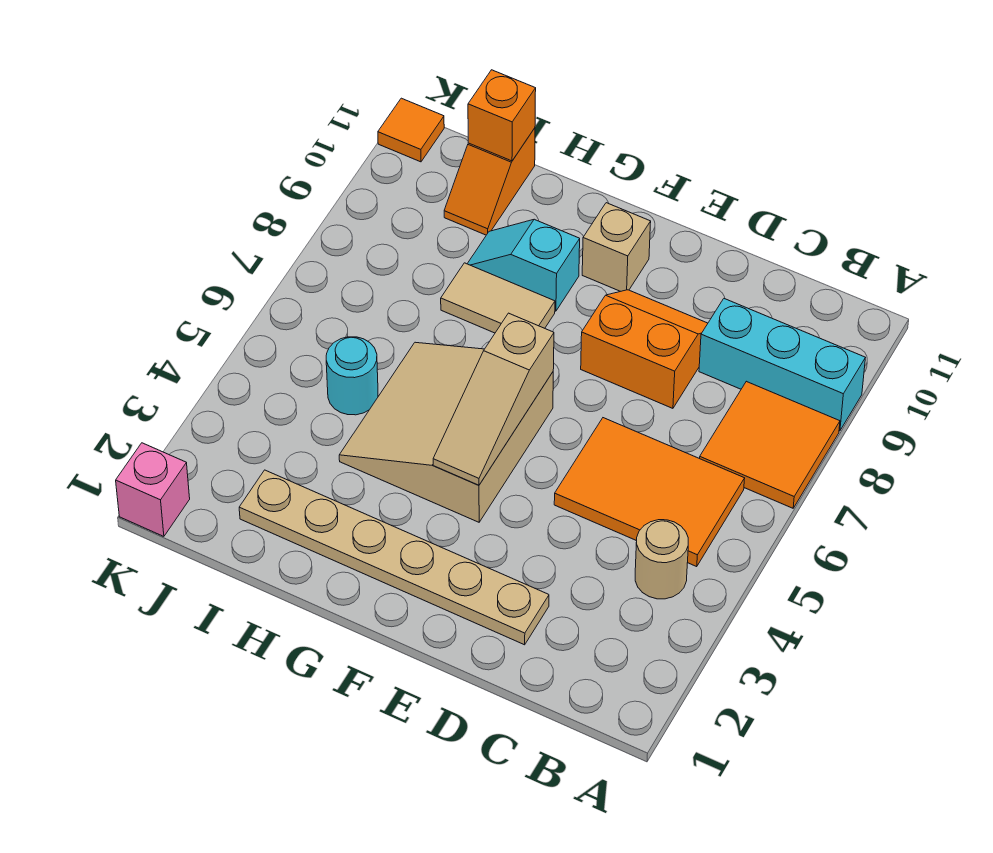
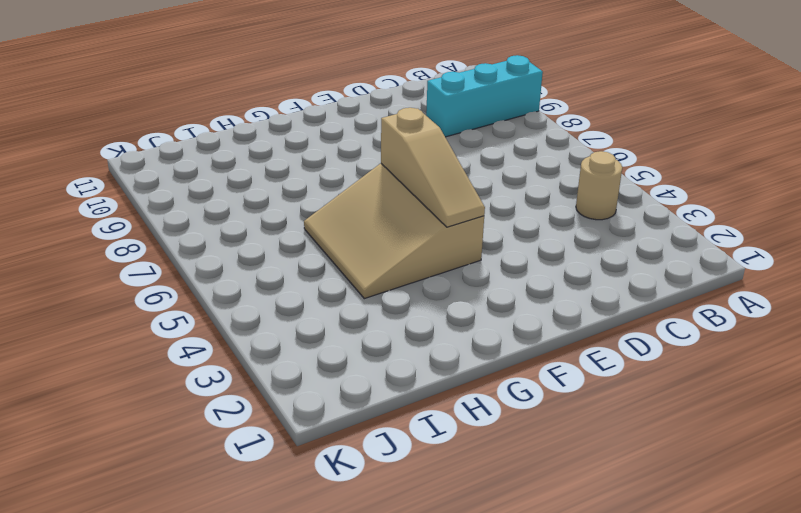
none -> orange 2x2 tile [700,381,840,508]
none -> orange 2x3 tile [554,418,745,567]
none -> tan 1x6 plate [239,470,549,645]

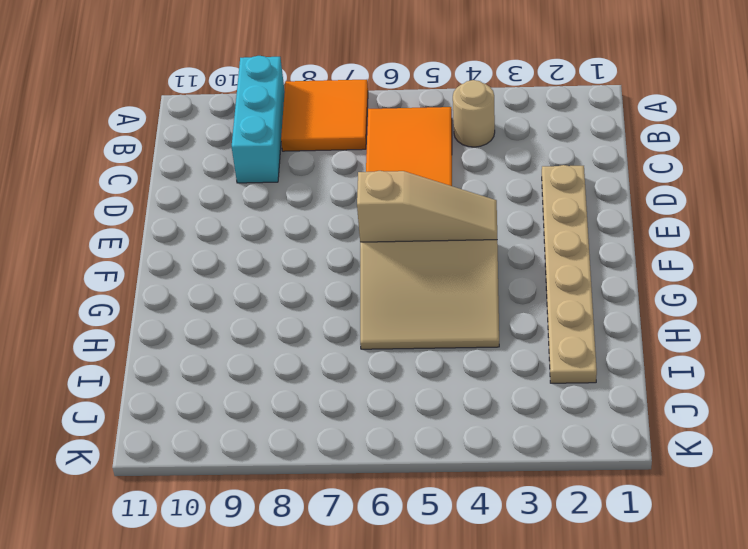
none -> orange 2x2 slope [581,290,708,408]
none -> tan 1x1 brick [582,203,651,291]
none -> tan 1x2 tile [441,263,555,333]

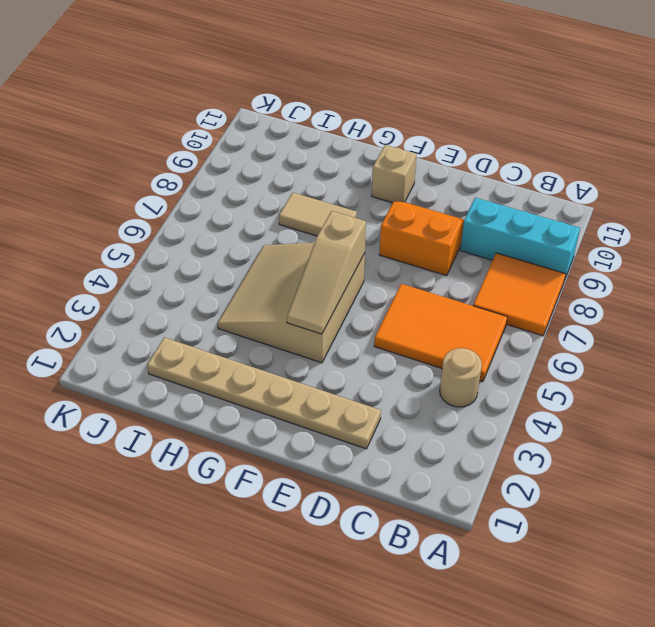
none -> cyan 1x2 slope [467,219,580,311]
none -> cyan 1x1 round brick [326,337,378,415]
none -> orange 1x2 slope [444,128,535,235]

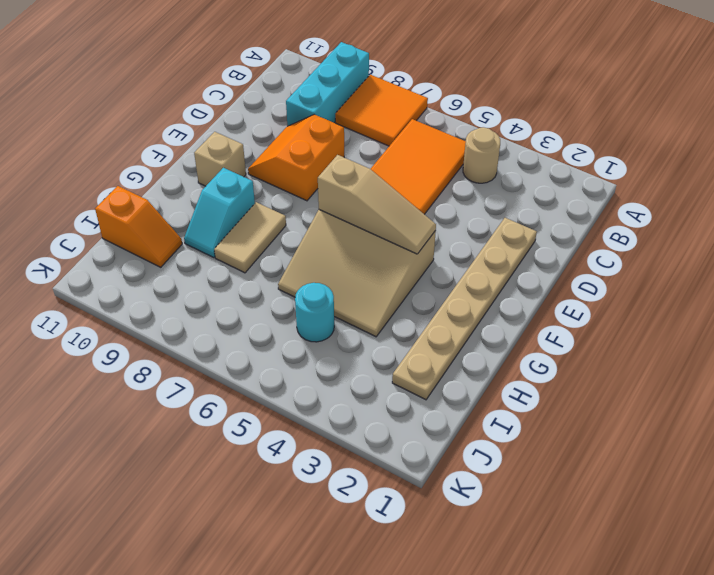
none -> pink 1x1 brick [116,443,190,536]
none -> orange 1x1 tile [378,98,444,162]
none -> orange 1x1 brick [468,70,536,161]

